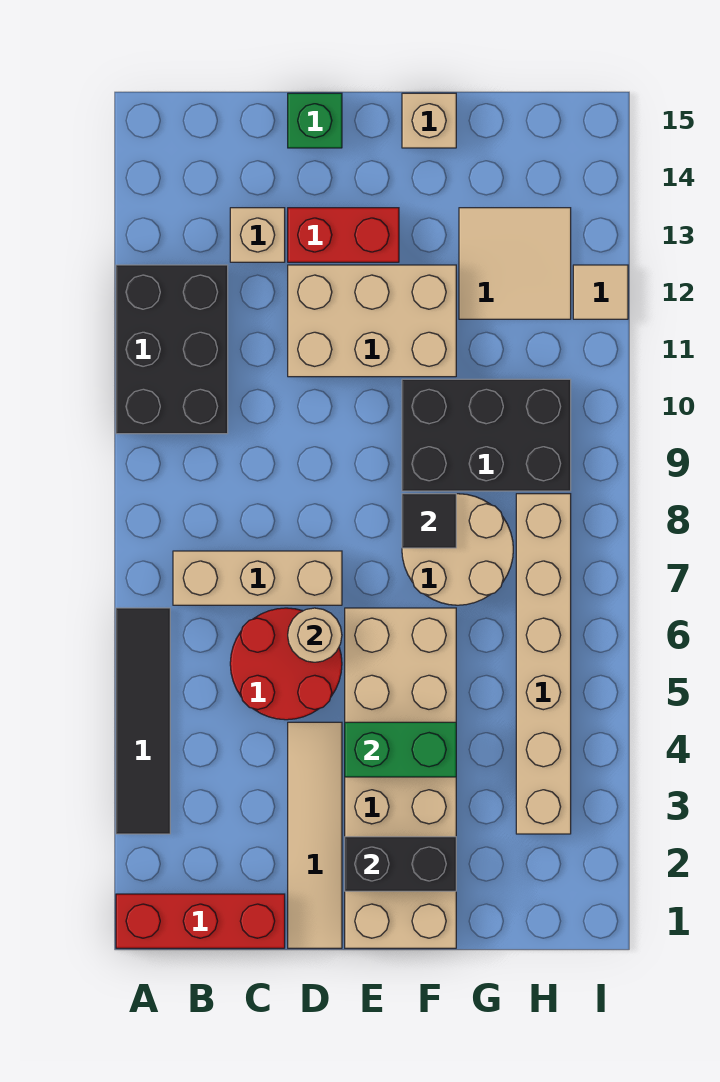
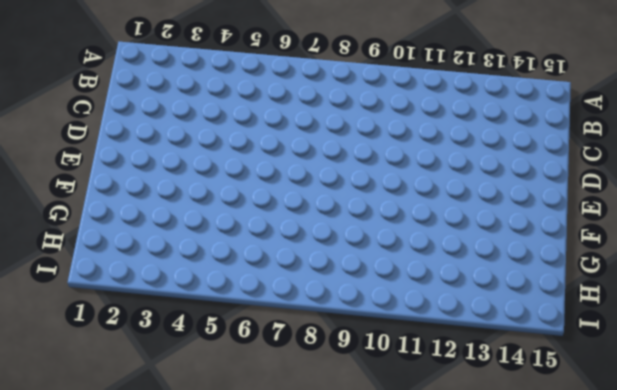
none -> red 1x3 brick [116,894,285,948]
none -> black 1x4 tile [116,608,170,834]
none -> black 2x3 brick [116,265,228,434]

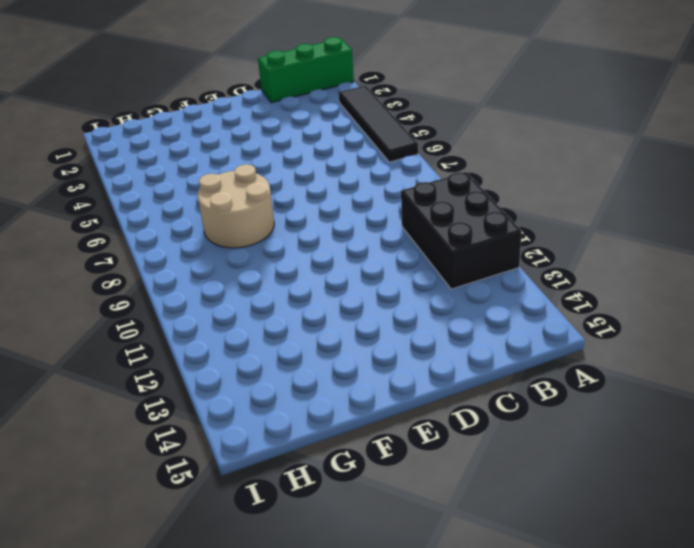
green 1x3 brick [258,37,354,103] -> red 1x3 brick [116,894,285,948]
none -> tan 1x3 brick [173,551,342,605]
none -> red 2x2 round brick [230,608,342,720]
none -> tan 1x1 brick [230,208,285,262]

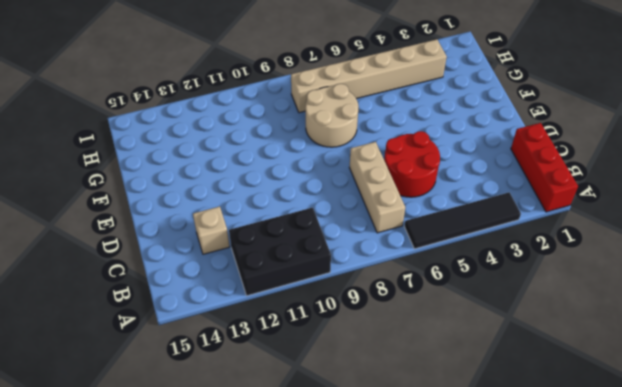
none -> tan 1x4 tile [288,722,342,948]
none -> tan 2x3 brick [288,265,456,377]
none -> red 1x2 brick [288,208,399,262]

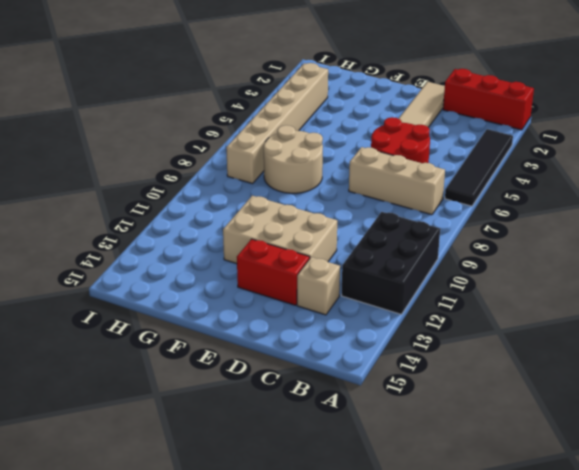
none -> green 1x1 brick [288,93,342,148]
none -> tan 2x6 brick [345,608,456,948]
none -> black 2x3 brick [402,379,571,491]

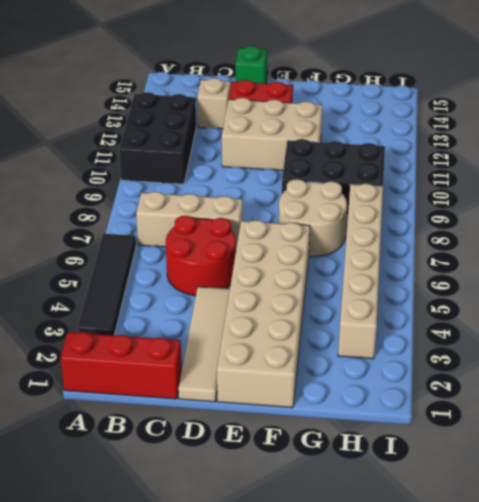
none -> tan 1x1 brick [402,93,456,148]
none -> tan 2x2 tile [459,208,571,319]
none -> tan 1x1 tile [573,265,628,319]

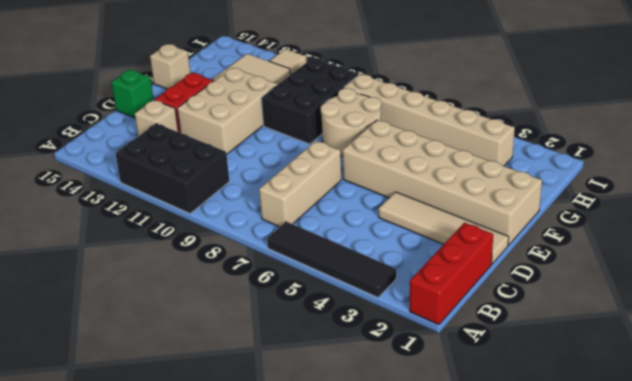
none -> red 2x2 round brick [230,608,342,720]
none -> tan 1x1 round brick [288,608,342,662]
none -> black 1x2 brick [345,837,456,891]

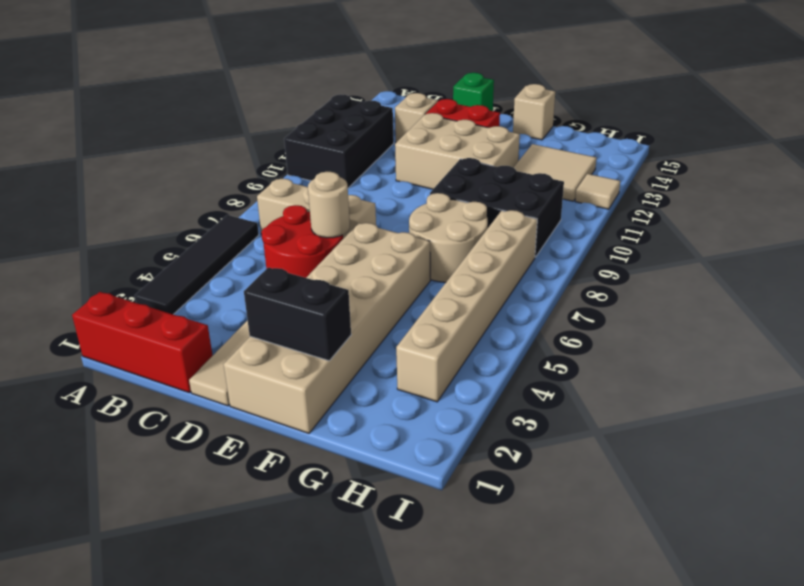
none -> green 1x2 brick [345,722,456,777]
none -> black 1x1 tile [402,494,456,548]

